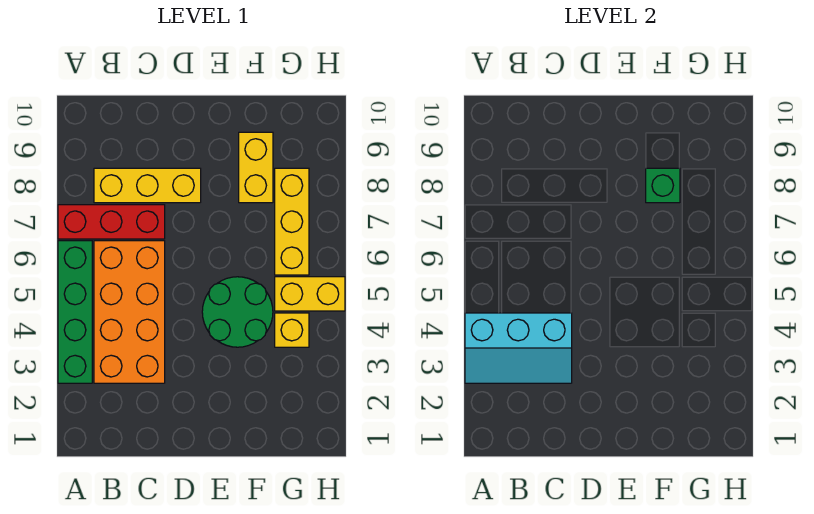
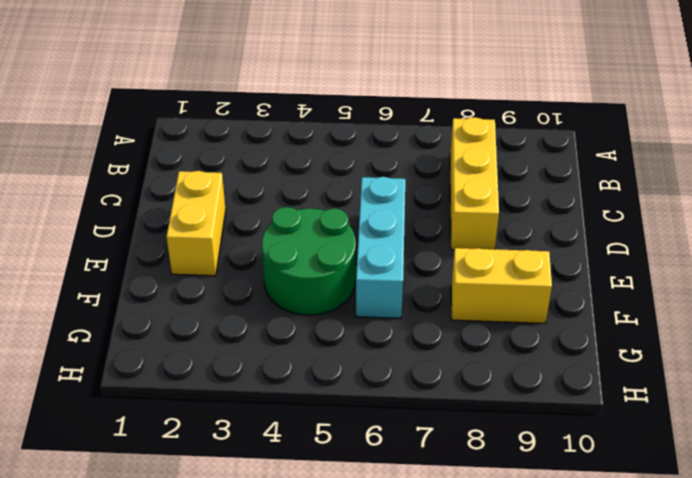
yellow 1x2 brick [166,171,226,276] -> yellow 1x2 brick moved to [275,277,345,311]
cyan 1x3 brick [356,177,405,318] -> none
none -> green 1x4 brick [58,241,92,383]
none -> red 1x3 brick [58,205,165,239]

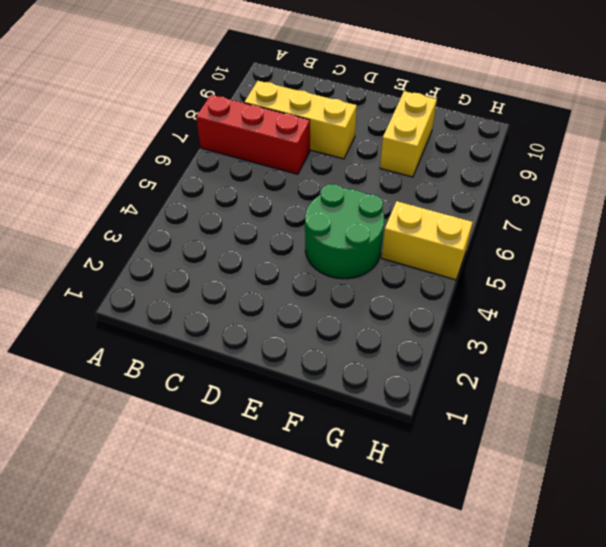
none -> green 1x4 brick [58,241,92,383]
none -> orange 2x4 brick [94,241,165,383]

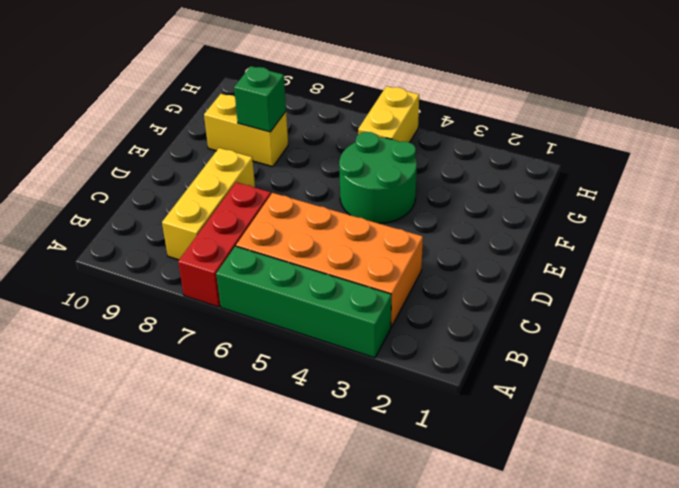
none -> yellow 1x1 brick [275,313,309,347]
none -> yellow 1x3 brick [275,168,309,275]

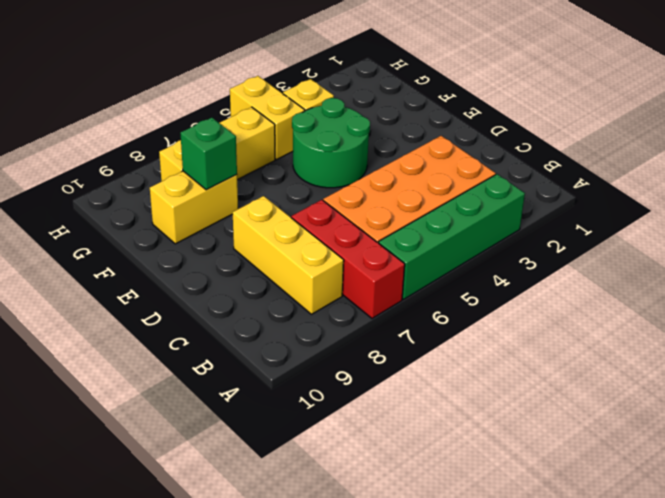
none -> cyan 2x3 slope [465,313,572,383]

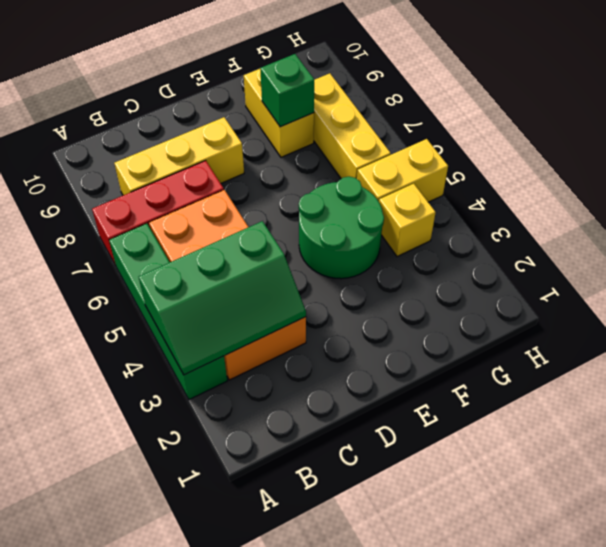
green 2x3 slope [139,221,306,375] -> cyan 2x3 slope [465,313,572,383]

